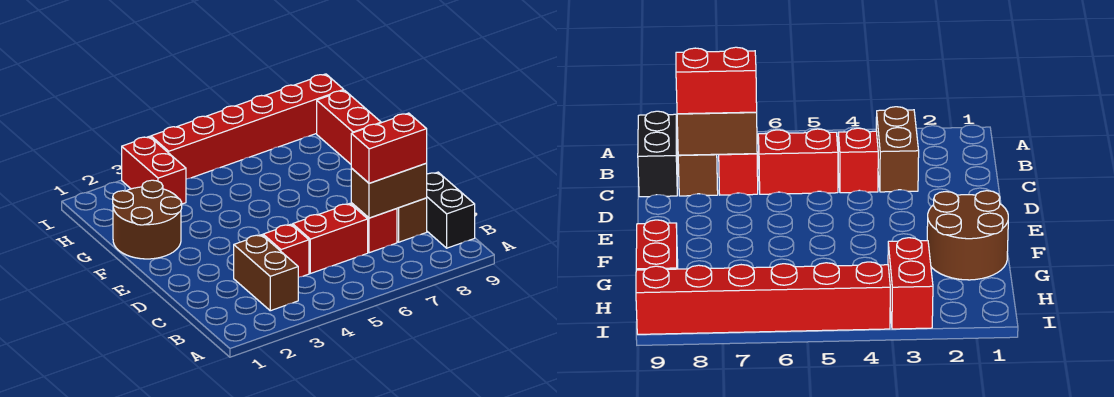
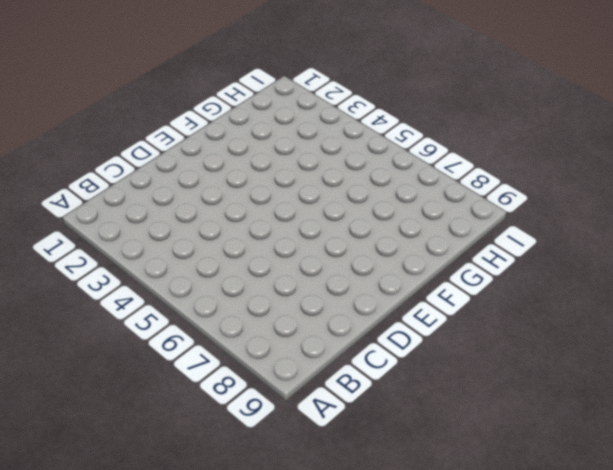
none -> brown 1x2 brick [234,235,298,311]
none -> black 1x2 brick [427,172,475,248]
none -> red 1x1 brick [263,224,309,277]

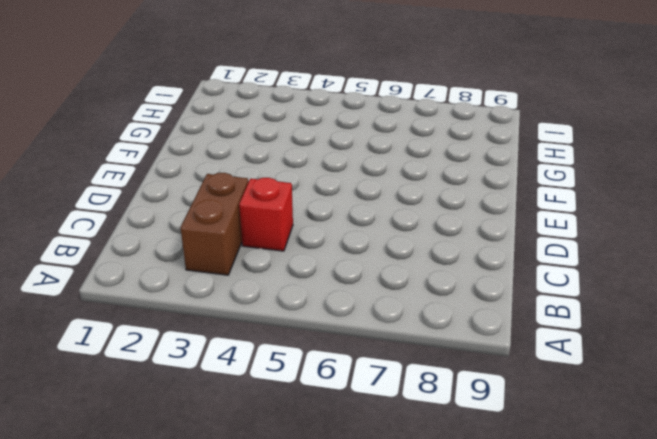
none -> black 1x2 brick [427,172,475,248]
none -> red 1x2 brick [293,204,368,273]
none -> red 1x1 brick [351,203,397,253]

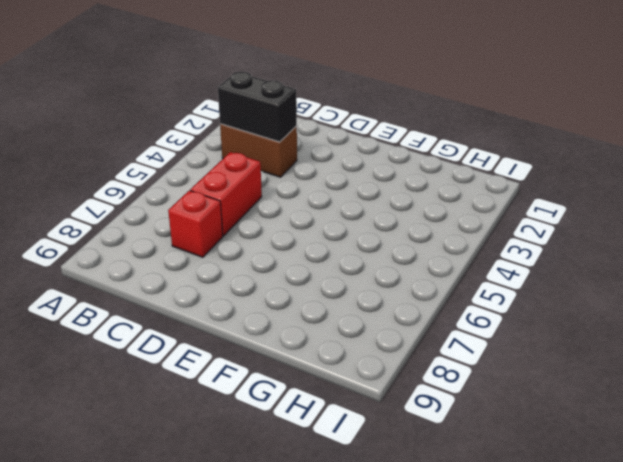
black 1x2 brick [218,71,297,142] -> black 1x2 brick moved to [427,172,475,248]
none -> red 1x1 brick [263,224,309,277]
none -> brown 1x1 brick [397,198,427,242]
none -> brown 2x2 round brick [113,180,182,259]

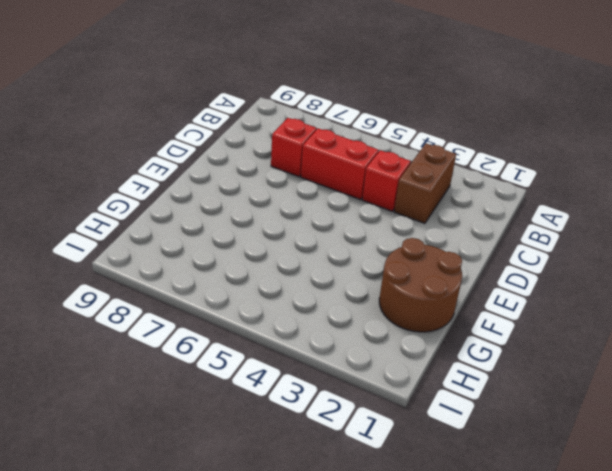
none -> black 1x2 brick [427,172,475,248]
none -> brown 1x1 brick [397,198,427,242]
none -> red 1x2 brick [317,90,381,164]

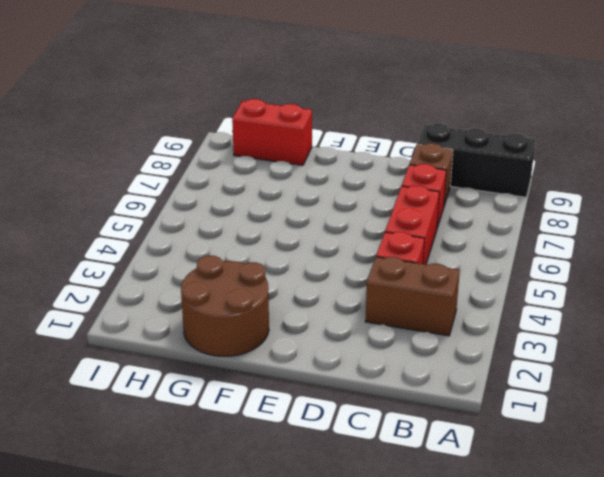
black 1x3 brick [417,124,535,197] -> black 1x2 brick [427,172,475,248]
none -> red 1x2 brick [122,136,186,204]
none -> red 1x6 brick [151,74,344,179]
none -> brown 1x2 brick [351,164,427,218]

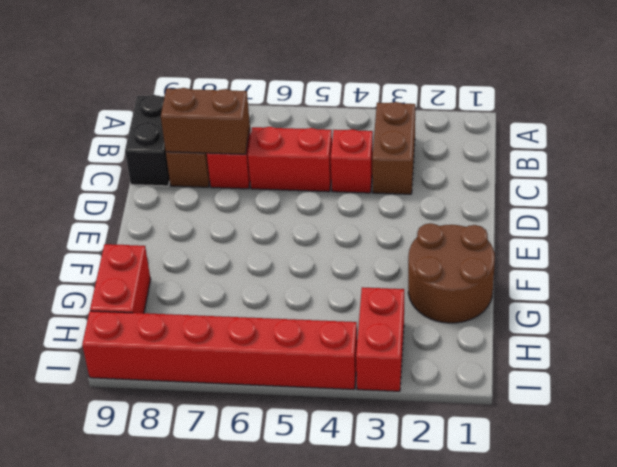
none -> red 1x2 brick [351,113,427,183]

